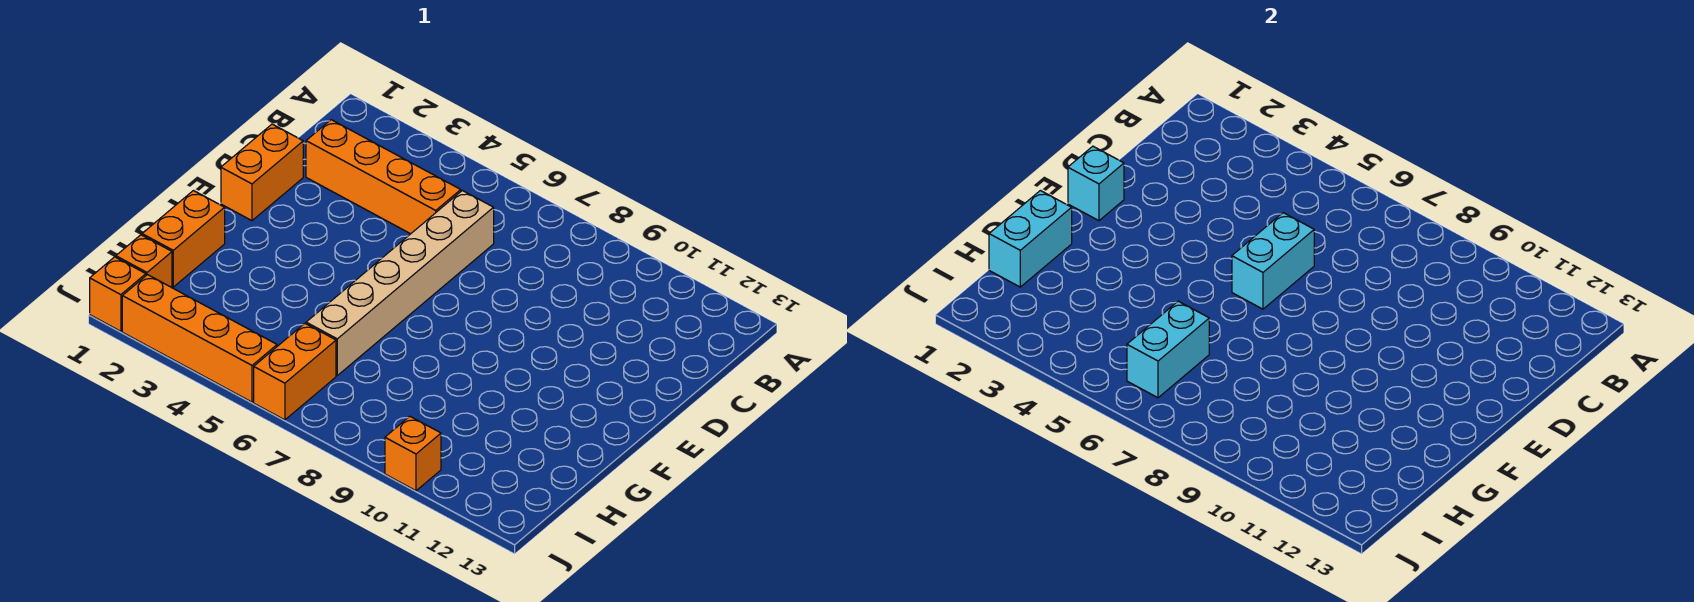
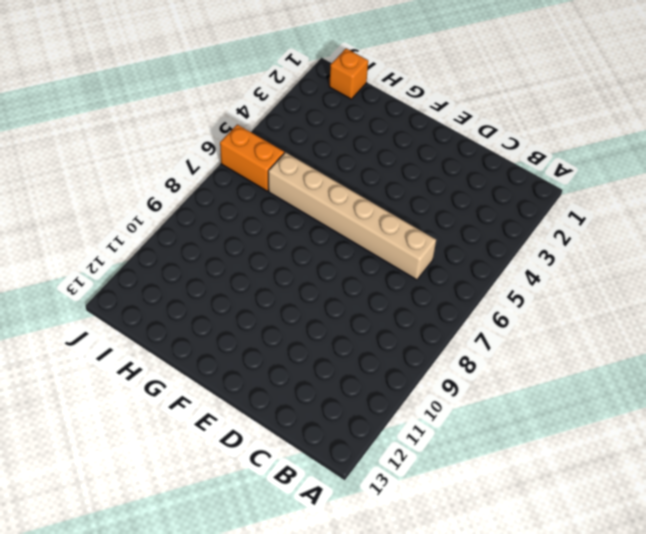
none -> orange 1x4 brick [306,120,461,234]
none -> orange 1x2 brick [221,124,303,221]
none -> orange 1x2 brick [142,191,225,287]

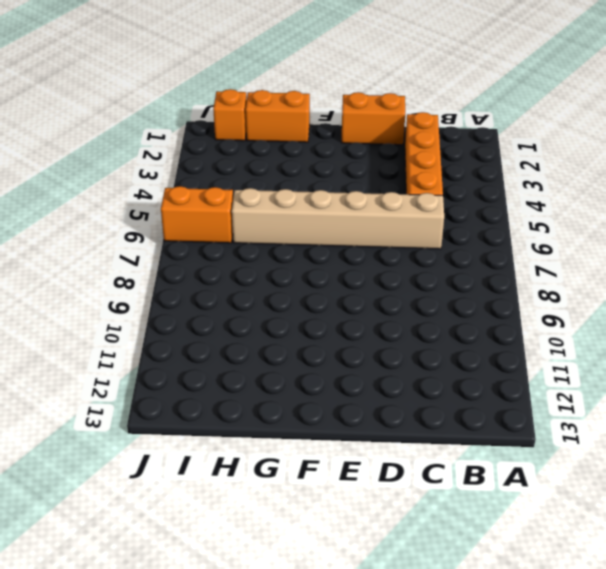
none -> orange 1x1 brick [90,257,146,331]
none -> orange 1x4 brick [122,275,277,402]
none -> orange 1x1 brick [385,416,441,491]

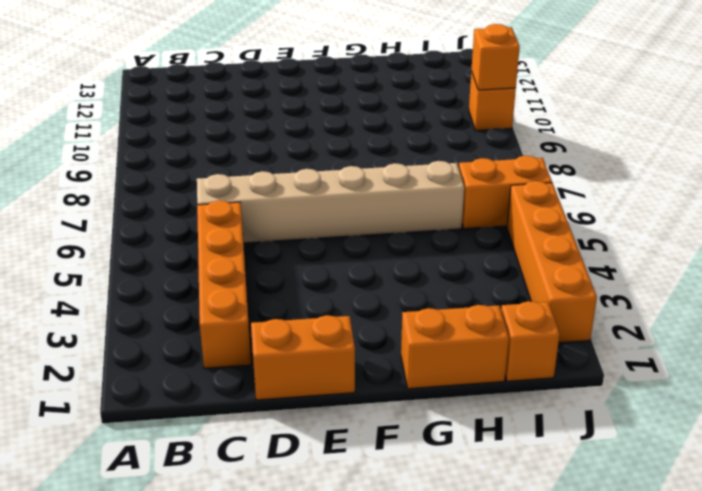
orange 1x1 brick [471,24,520,90] -> orange 1x1 brick moved to [90,257,146,331]
none -> cyan 1x2 brick [1232,213,1314,309]
none -> cyan 1x1 brick [1068,146,1124,221]
none -> cyan 1x2 brick [989,191,1072,287]

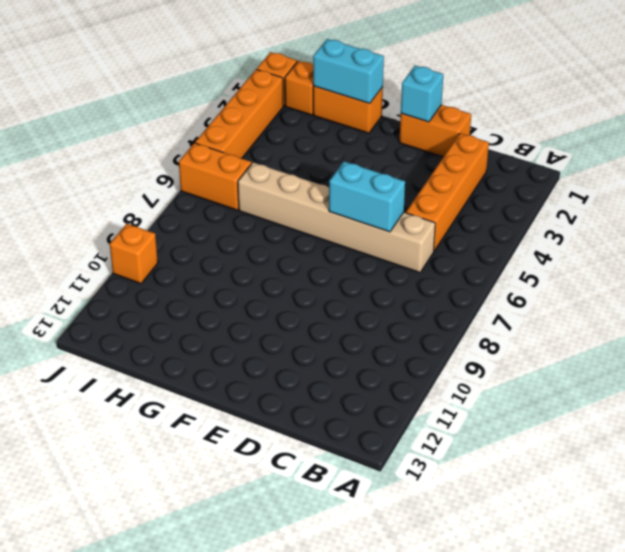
none -> cyan 1x2 brick [1127,301,1209,398]

